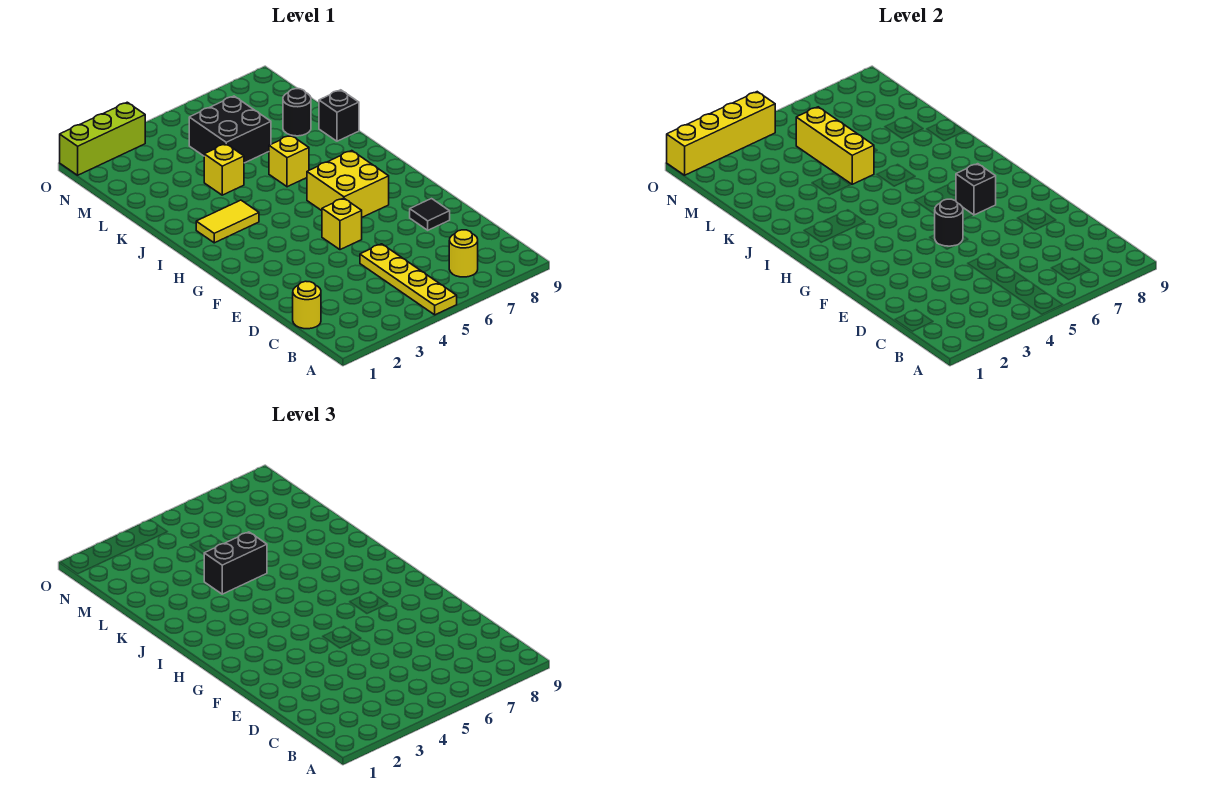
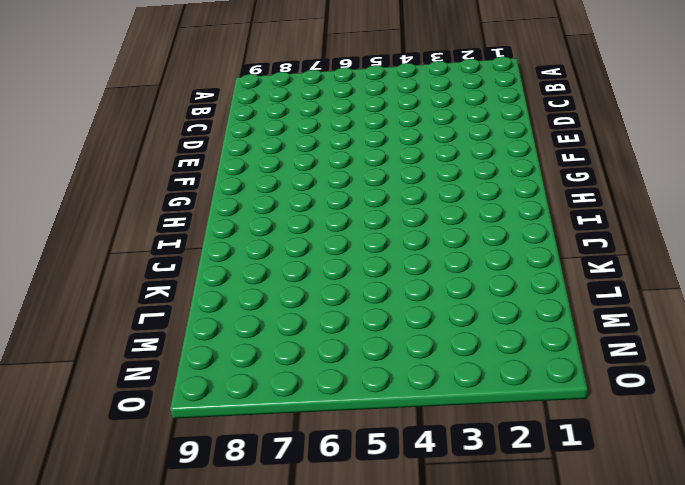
none -> yellow 1x4 plate [360,244,457,315]
none -> yellow 1x1 round brick [449,230,478,277]
none -> yellow 1x1 round brick [293,281,321,329]

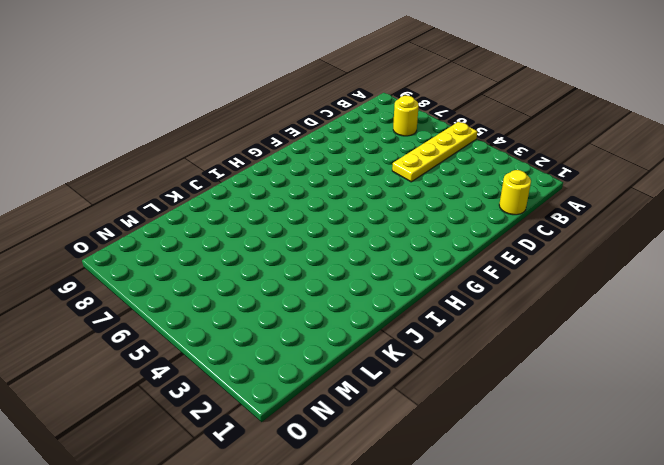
none -> black 1x1 tile [410,199,450,230]
none -> yellow 1x1 brick [322,198,362,250]
none -> yellow 2x2 brick [307,151,389,217]

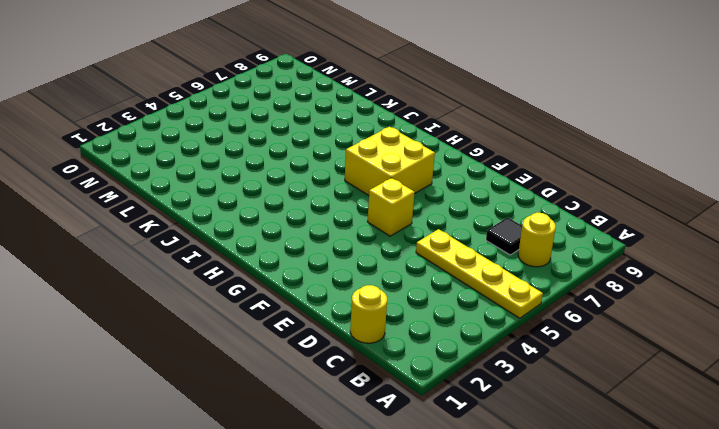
black 1x1 tile [486,217,522,255] -> black 1x1 tile moved to [410,199,450,230]
none -> yellow 1x2 tile [196,200,259,243]
none -> yellow 1x1 brick [269,135,309,187]
none -> yellow 1x1 brick [204,144,244,195]

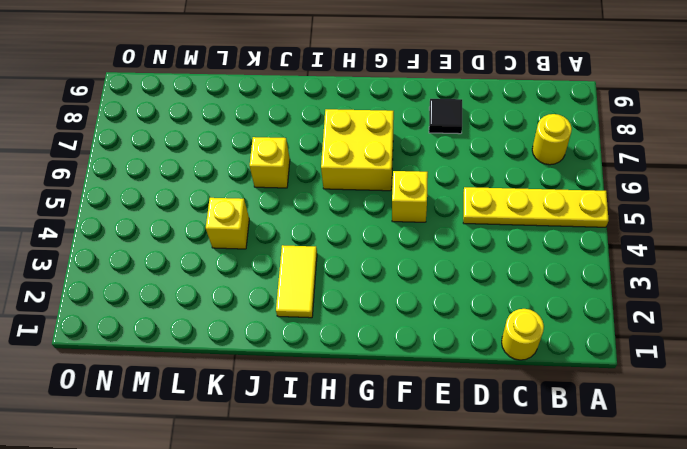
none -> black 1x1 brick [319,90,359,141]
none -> black 2x2 brick [189,96,271,163]
none -> black 1x1 round brick [283,89,311,136]

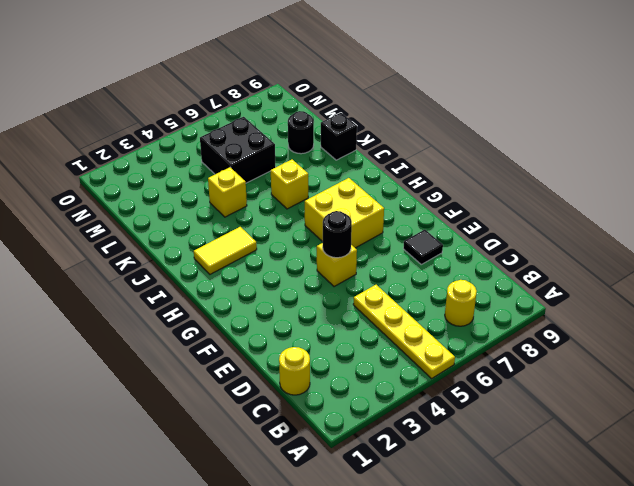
none -> lime 1x3 brick [60,102,145,175]
none -> black 1x1 brick [956,164,996,215]
none -> yellow 1x3 brick [796,107,874,184]

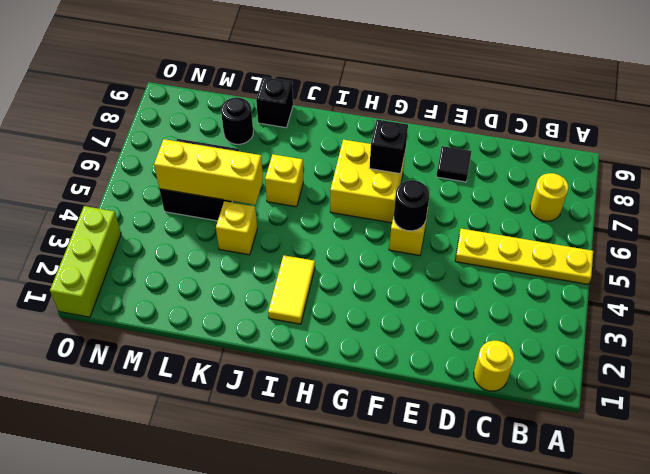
none -> yellow 1x4 brick [667,92,775,175]
none -> black 1x2 brick [204,532,267,594]

